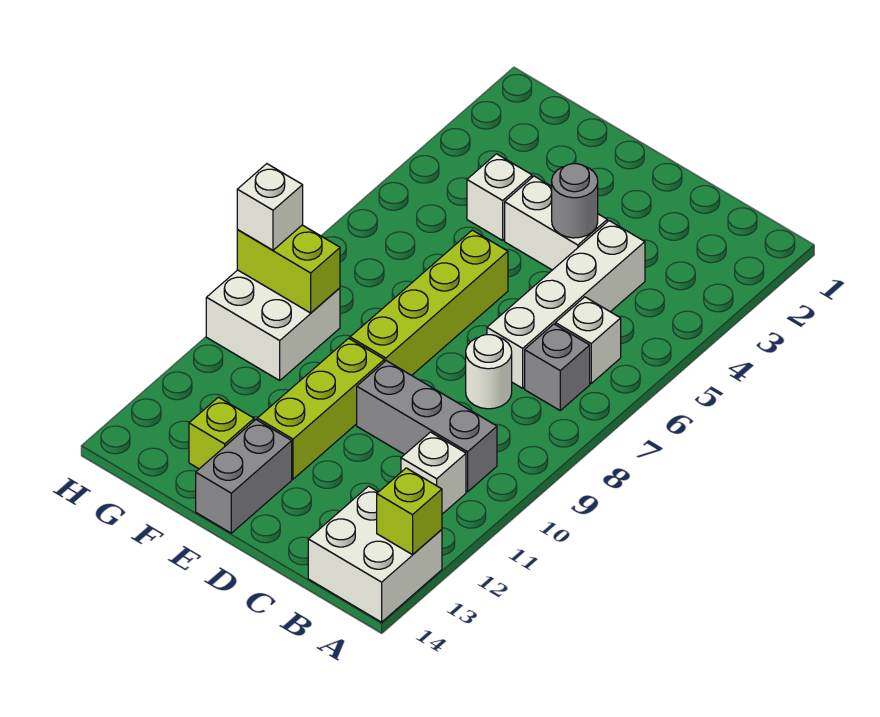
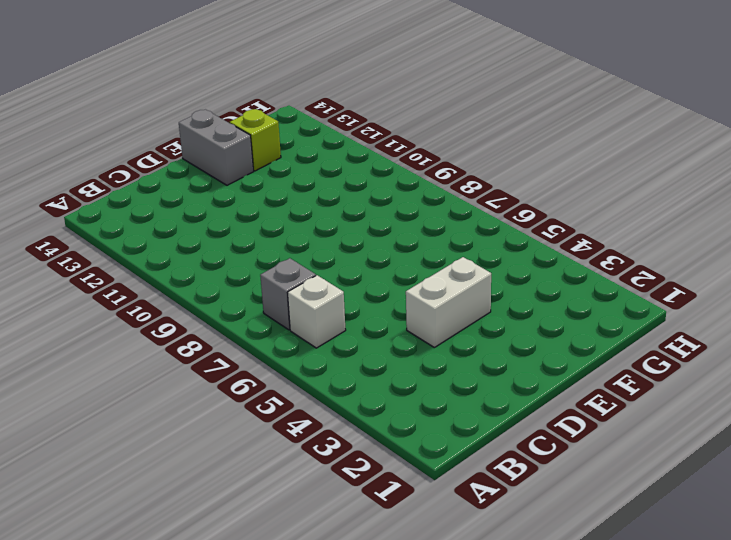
none -> white 2x2 brick [308,486,442,622]
none -> grey 1x3 brick [357,361,497,492]
none -> white 1x1 brick [401,432,466,514]

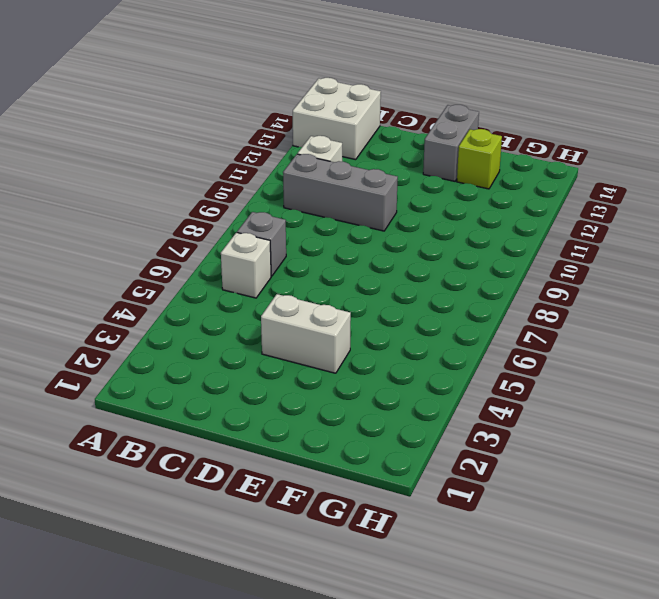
none -> white 1x4 brick [487,221,645,388]
none -> white 1x1 round brick [466,335,512,409]
none -> lime 1x4 brick [350,230,508,375]

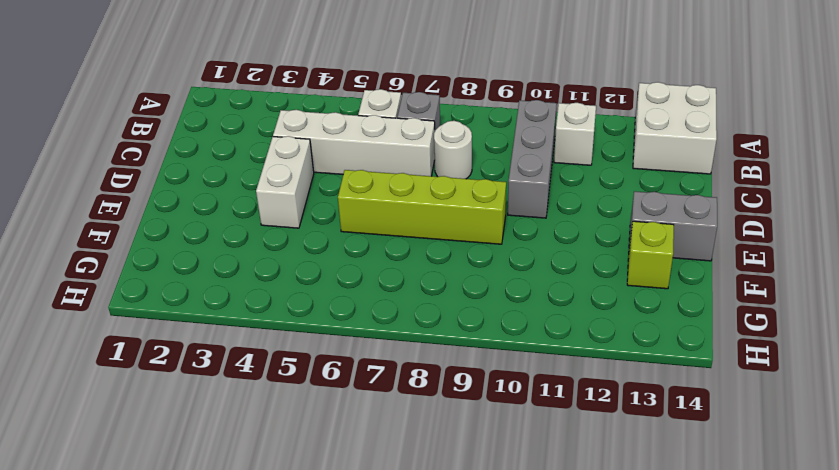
none -> lime 1x3 brick [257,338,384,479]
none -> white 1x1 brick [467,154,532,240]
none -> white 2x2 brick [206,270,340,380]

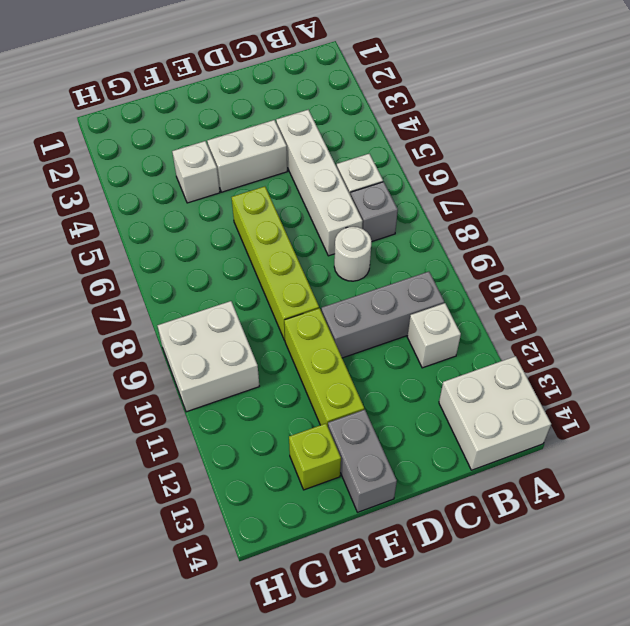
none -> lime 1x1 brick [377,468,442,555]
none -> grey 1x1 round brick [552,164,598,238]
none -> lime 1x2 brick [237,225,340,313]

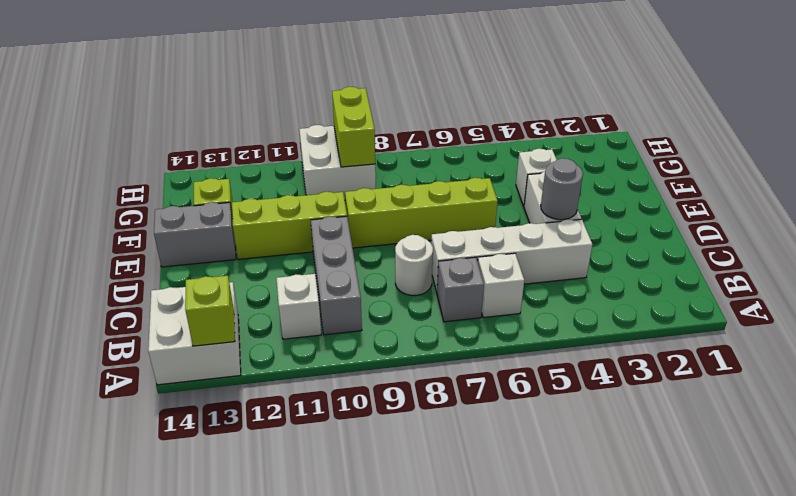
none -> white 1x1 brick [237,164,303,250]

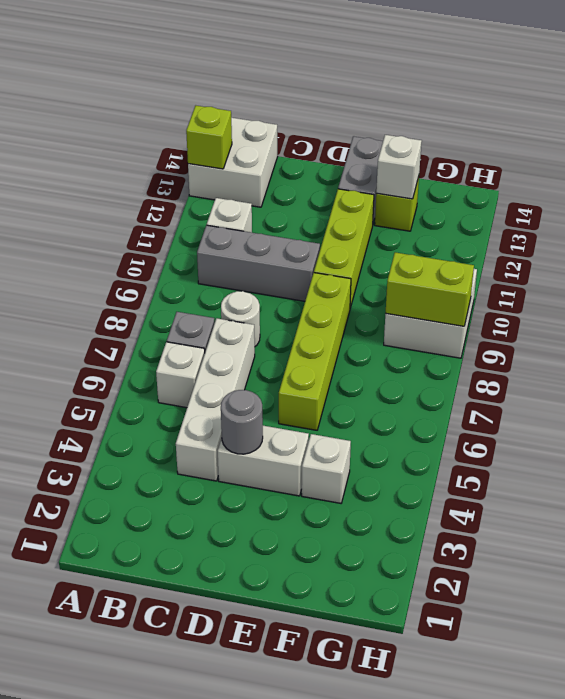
white 1x1 brick [376,135,422,199] -> white 1x1 brick moved to [237,164,303,250]

